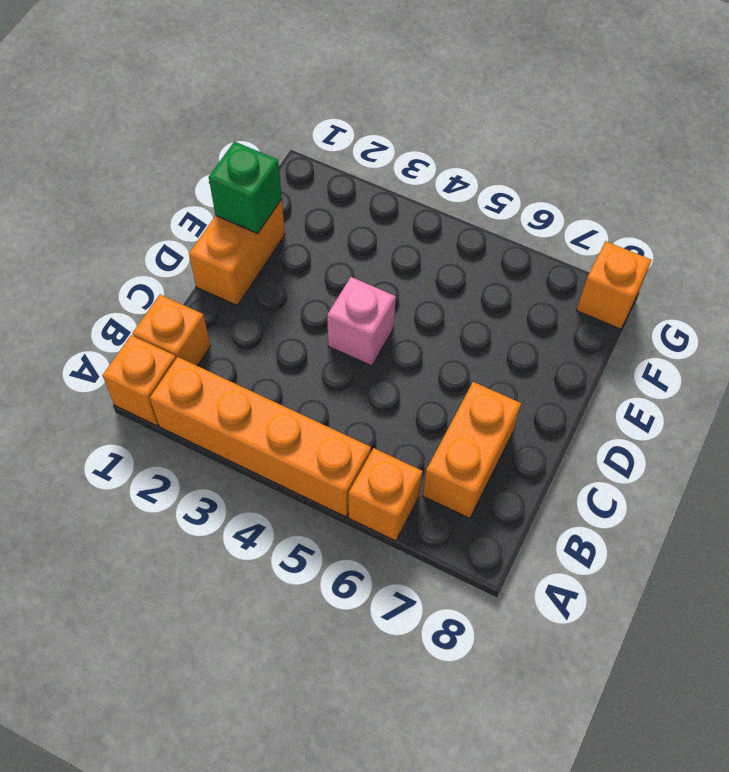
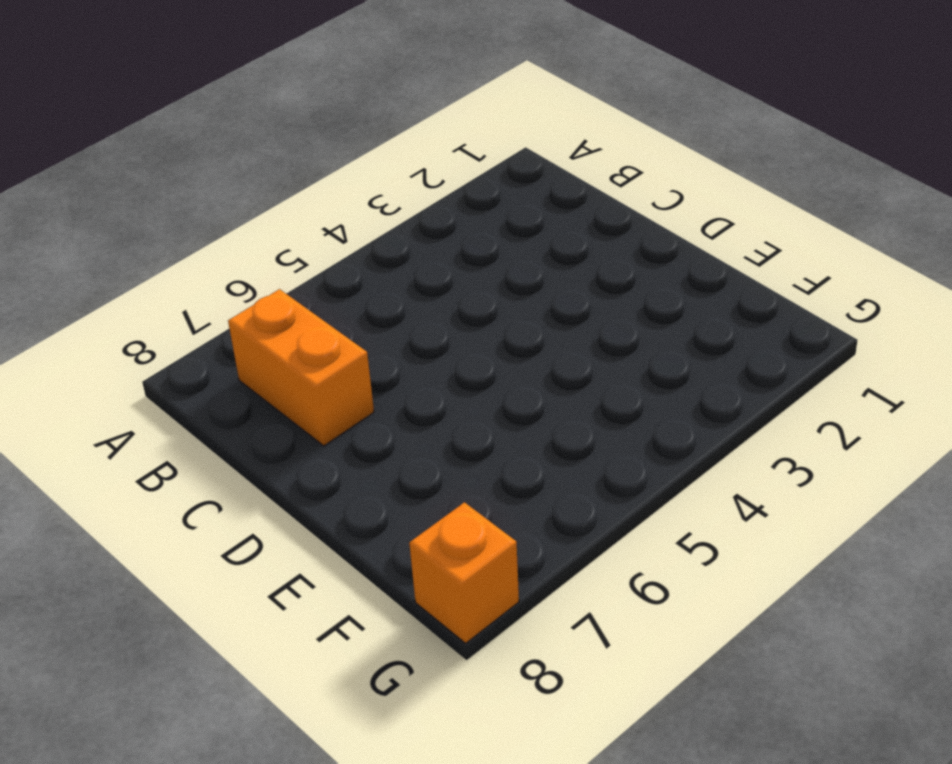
none -> orange 1x1 brick [103,335,176,426]
none -> orange 1x4 brick [150,357,371,517]

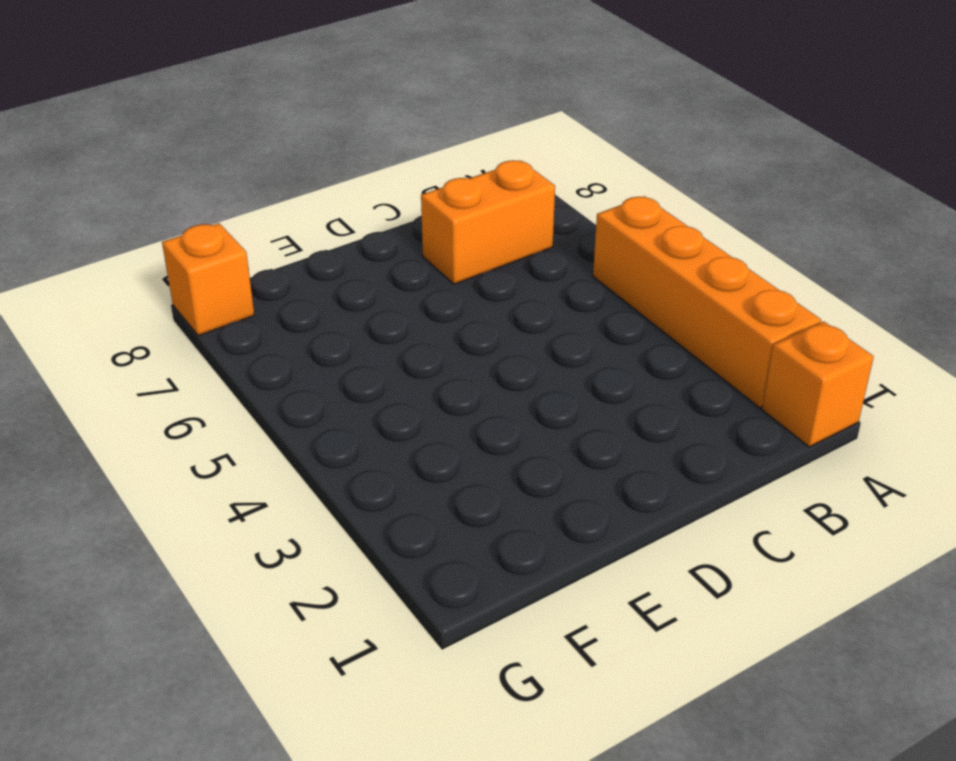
none -> orange 1x1 brick [348,448,422,541]
none -> orange 1x1 brick [133,295,210,366]

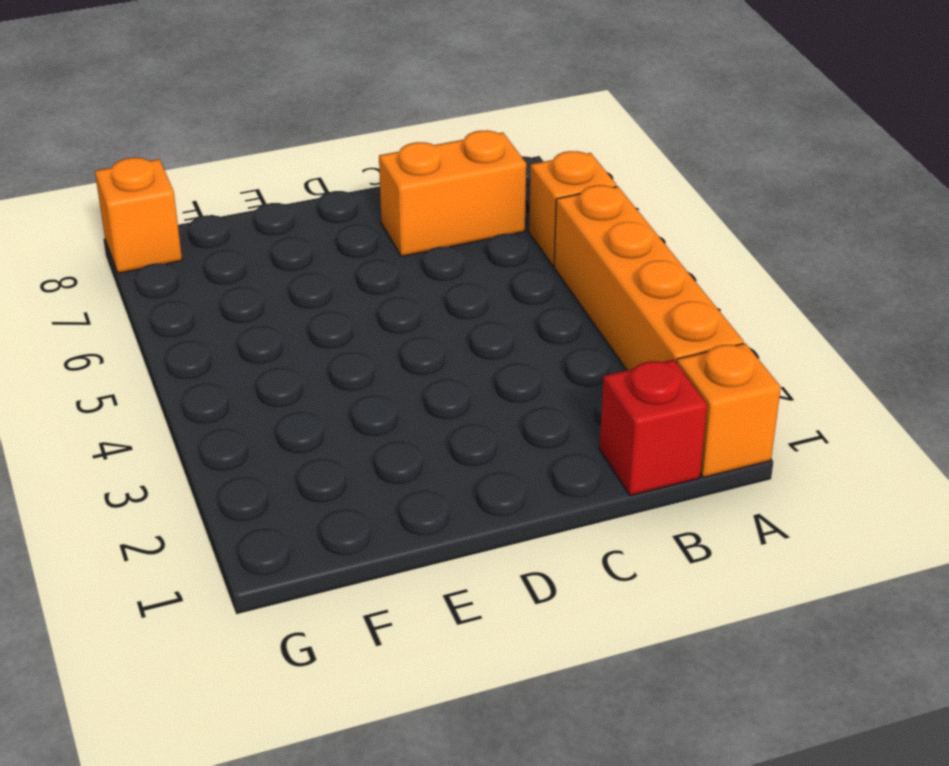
red 1x1 brick [600,360,707,496] -> orange 1x1 brick [133,295,210,366]
none -> orange 1x2 brick [189,199,285,305]
none -> pink 1x1 brick [327,277,396,366]

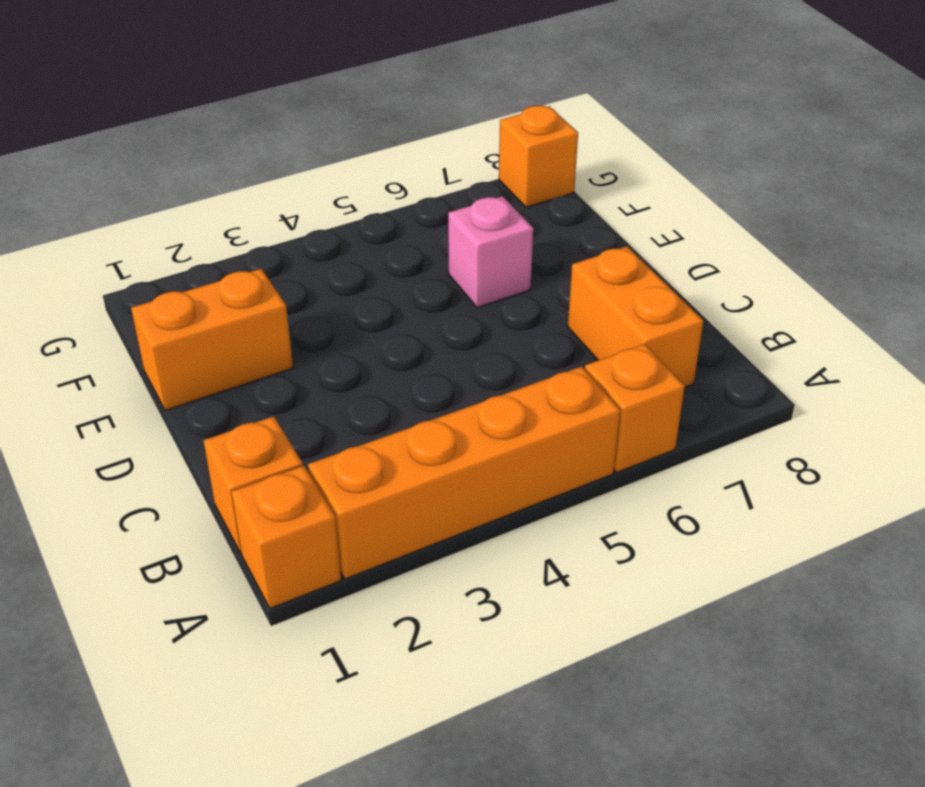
orange 1x2 brick [131,269,293,410] -> orange 1x2 brick turned to [189,199,285,305]
pink 1x1 brick [448,196,533,308] -> pink 1x1 brick moved to [327,277,396,366]
none -> green 1x1 brick [209,142,282,233]

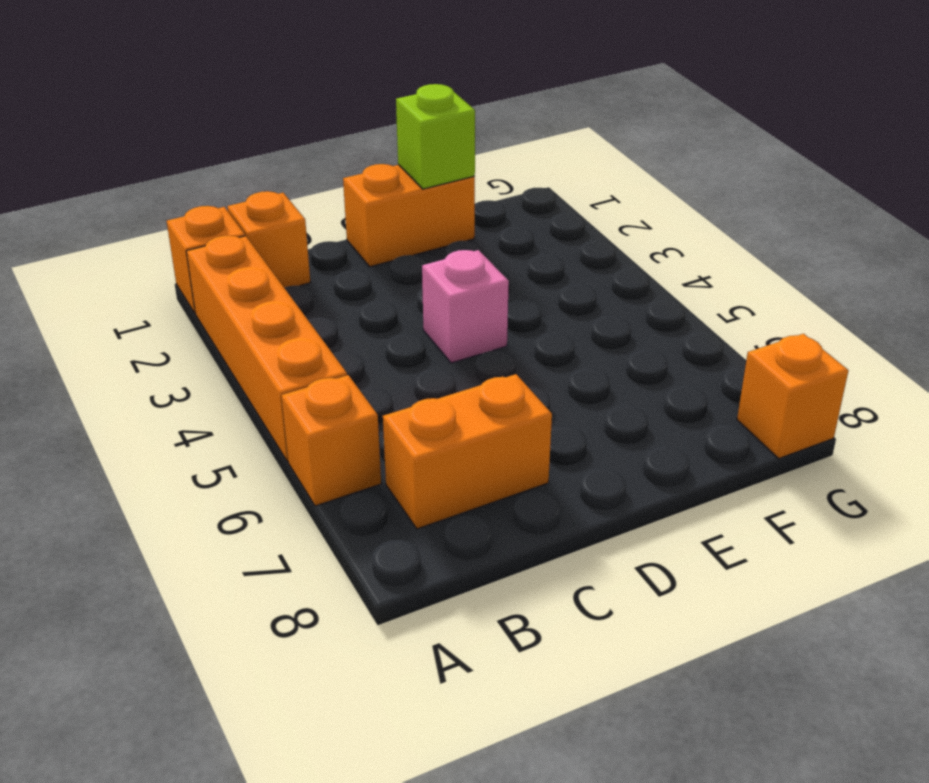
lime 1x1 brick [396,84,475,189] -> green 1x1 brick [209,142,282,233]

